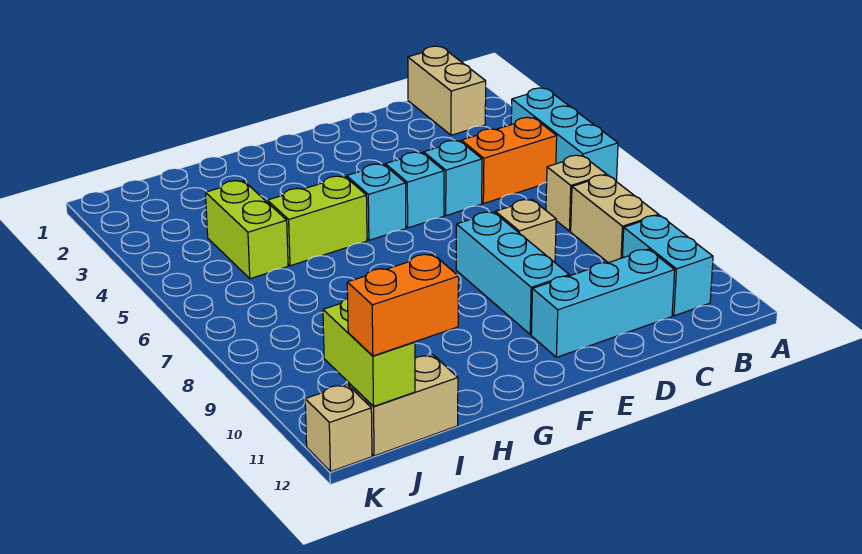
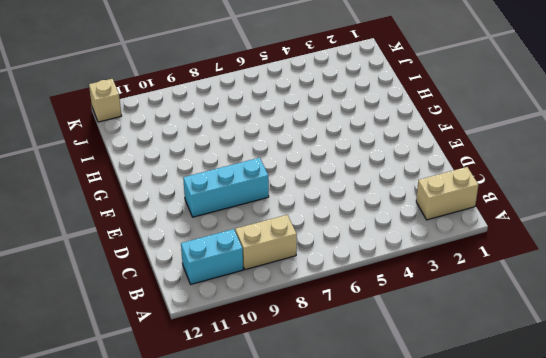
none -> cyan 1x3 brick [511,88,618,182]
none -> orange 1x2 brick [461,117,557,204]
none -> tan 1x1 brick [546,155,606,231]

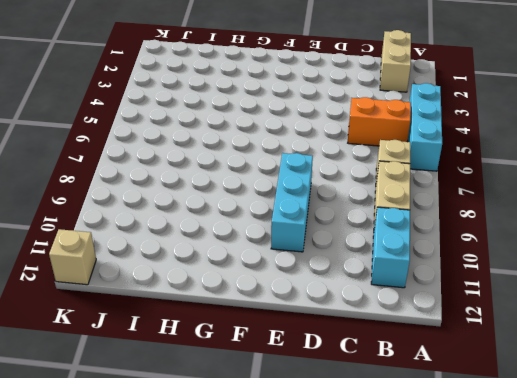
none -> cyan 1x3 brick [531,249,675,357]
none -> cyan 1x1 brick [424,140,482,216]
none -> tan 1x1 brick [495,200,556,262]

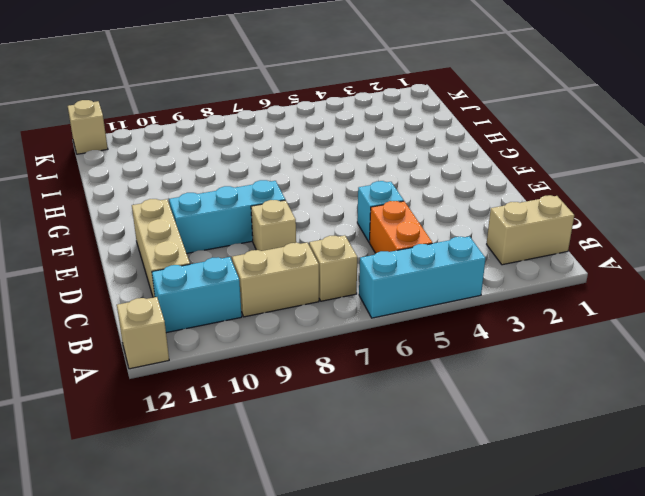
tan 1x1 brick [117,297,169,369] -> none
tan 1x3 brick [132,199,190,298] -> cyan 1x3 brick [531,249,675,357]
none -> cyan 1x1 brick [385,152,444,228]
none -> cyan 1x1 brick [347,164,406,240]
none -> lime 1x2 brick [267,176,367,266]

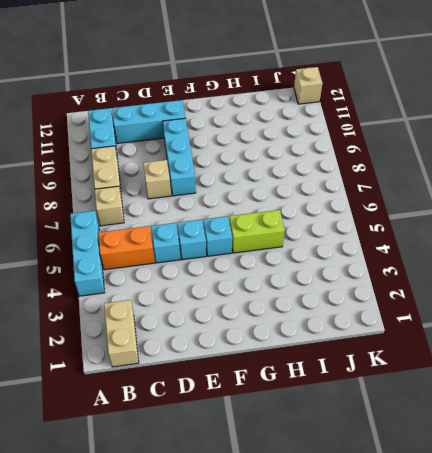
none -> lime 1x2 brick [206,181,288,279]
none -> tan 1x2 brick [349,355,458,456]
none -> lime 1x2 brick [323,298,415,407]

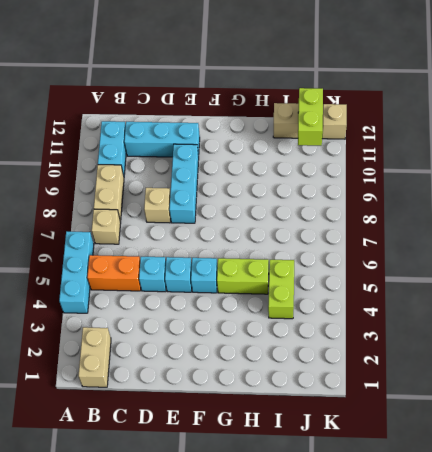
none -> orange 1x2 brick [347,254,459,356]

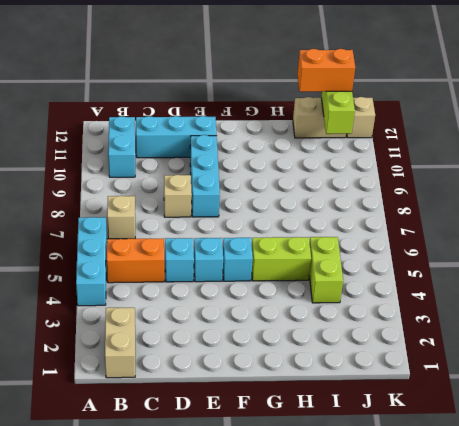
none -> tan 1x2 brick [571,175,659,263]

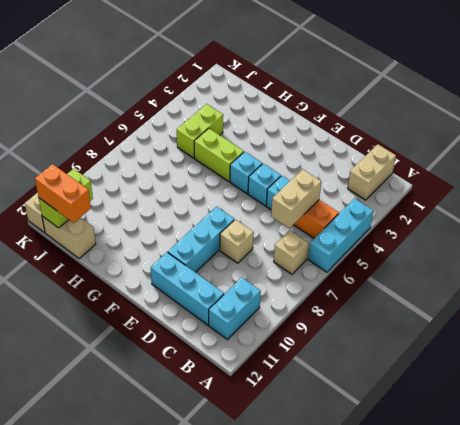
tan 1x2 brick [271,169,321,228] -> tan 1x2 brick moved to [571,175,659,263]

